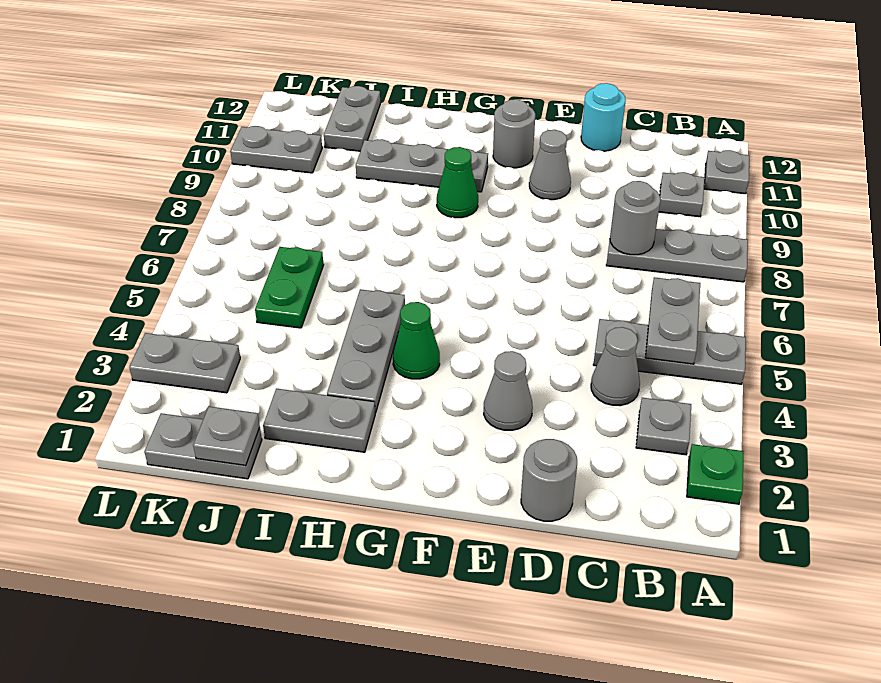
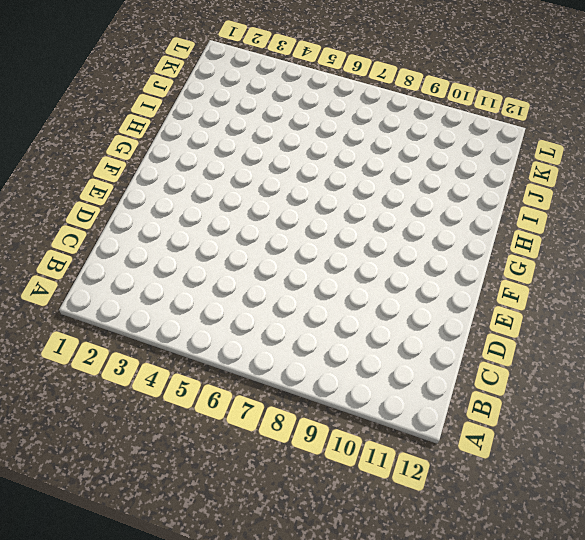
none -> green 1x1 plate [687,444,744,504]
none -> grey 1x3 plate [593,319,746,384]
none -> grey 1x3 plate [606,229,748,282]

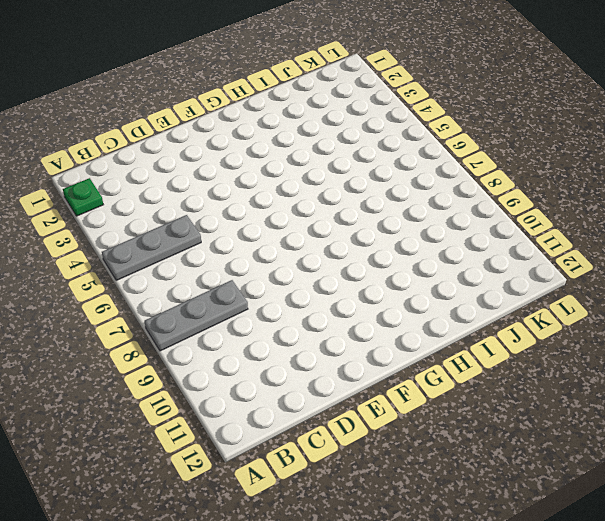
none -> grey 1x1 plate [704,150,749,194]
none -> grey 1x1 plate [636,398,691,455]
none -> grey 1x1 plate [659,172,705,217]

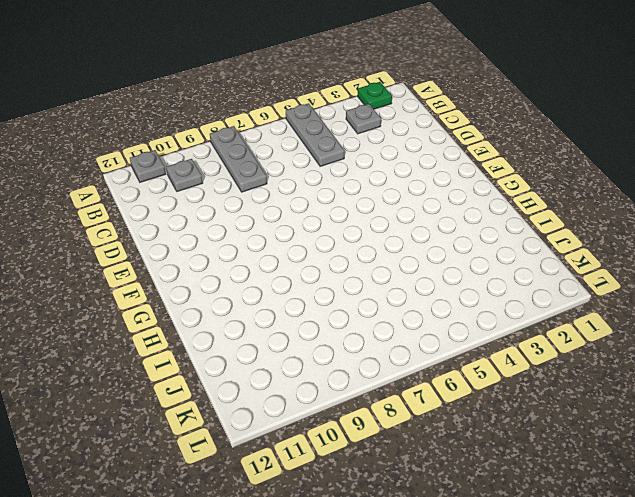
none -> grey 1x1 cone [591,327,640,406]
none -> grey 1x1 round brick [521,439,577,521]
none -> cyan 1x1 round brick [581,83,626,151]

